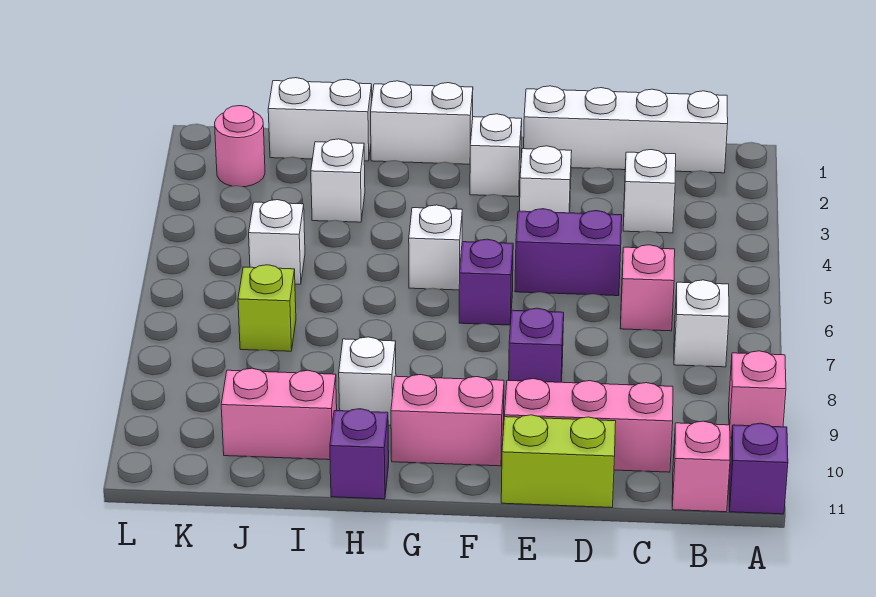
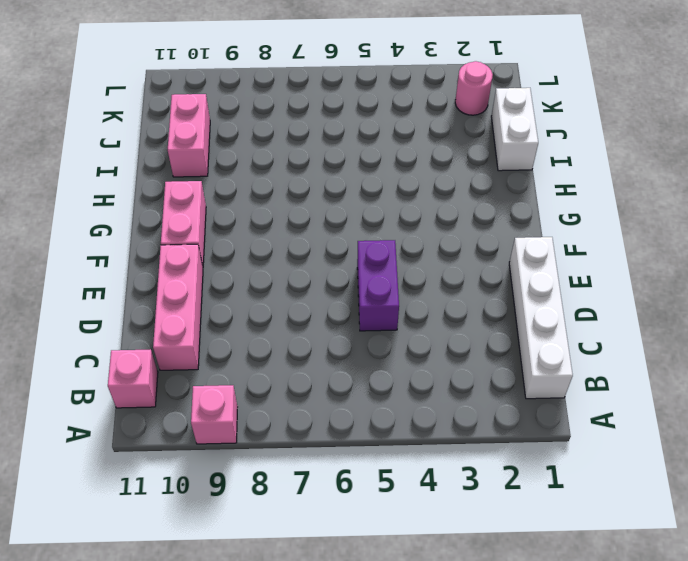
none -> purple 1x1 brick [729,423,788,514]
none -> white 1x1 brick [674,280,729,367]
none -> white 1x1 brick [623,150,676,233]

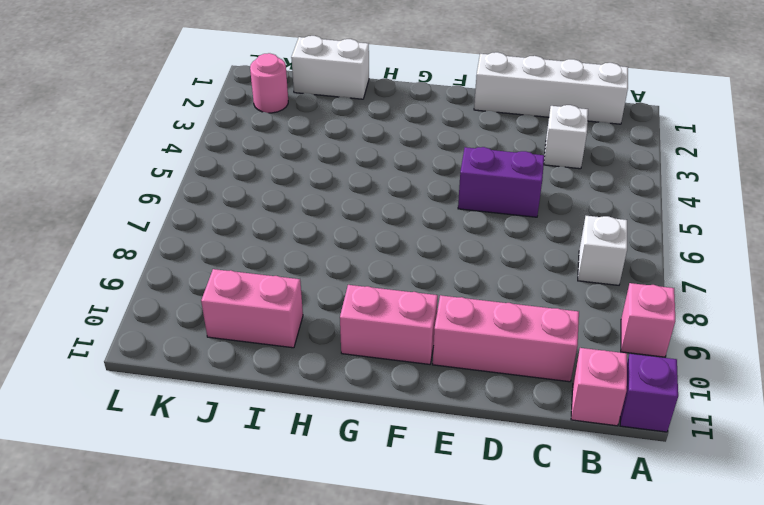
none -> pink 1x1 brick [620,245,675,331]
none -> lime 1x2 brick [501,415,616,508]
none -> white 1x1 brick [520,146,572,213]

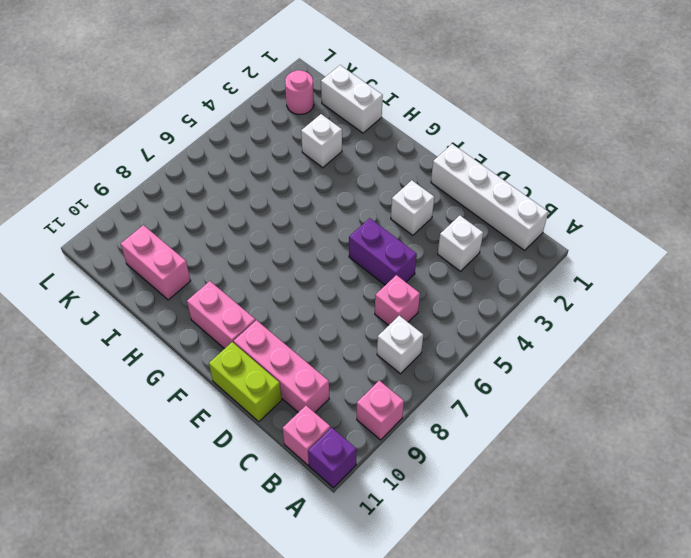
none -> purple 1x1 brick [509,308,564,382]
none -> white 1x1 brick [470,114,522,197]
none -> purple 1x1 brick [459,239,513,325]

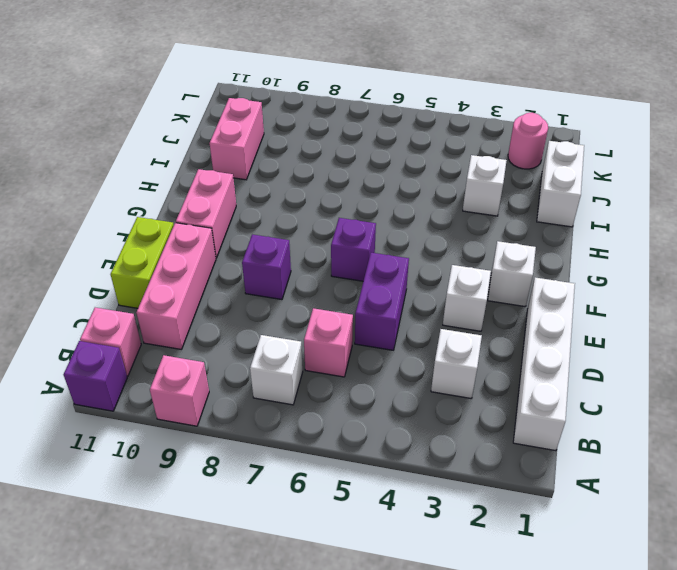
none -> white 1x2 brick [371,81,473,164]
none -> white 1x1 brick [409,205,462,290]
none -> white 1x1 brick [339,337,396,425]

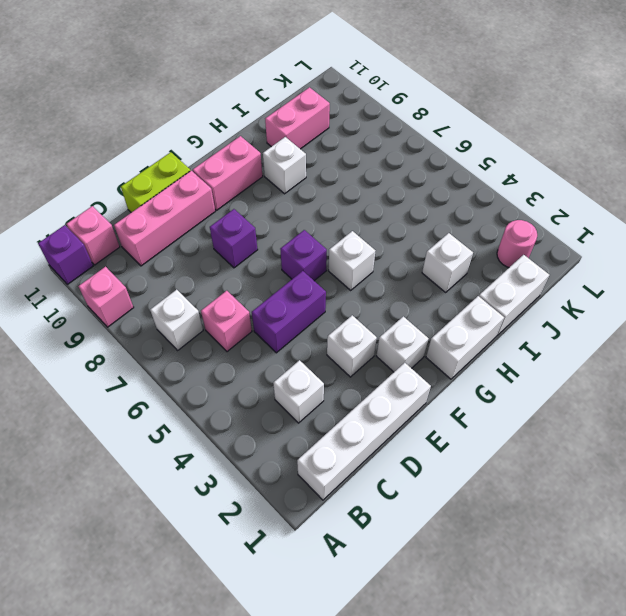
none -> purple 1x1 brick [330,409,389,499]
none -> white 1x1 brick [249,200,305,284]
none -> lime 1x1 brick [238,265,296,351]

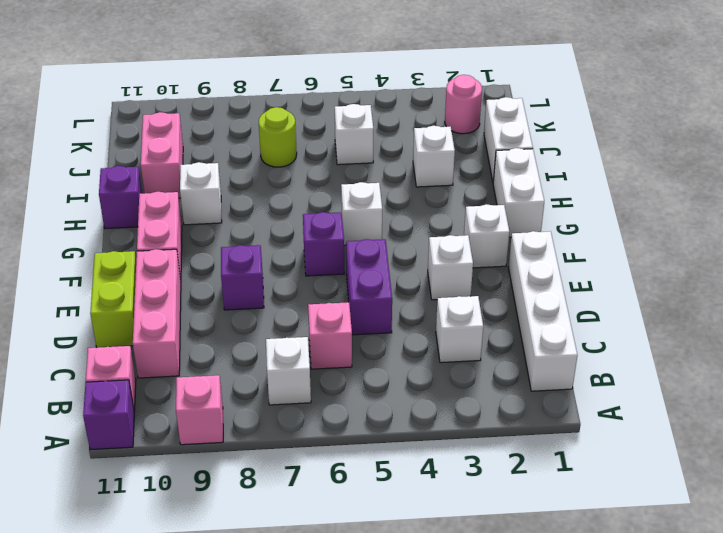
lime 1x1 round brick [259,107,297,167] -> lime 1x1 brick [238,265,296,351]

